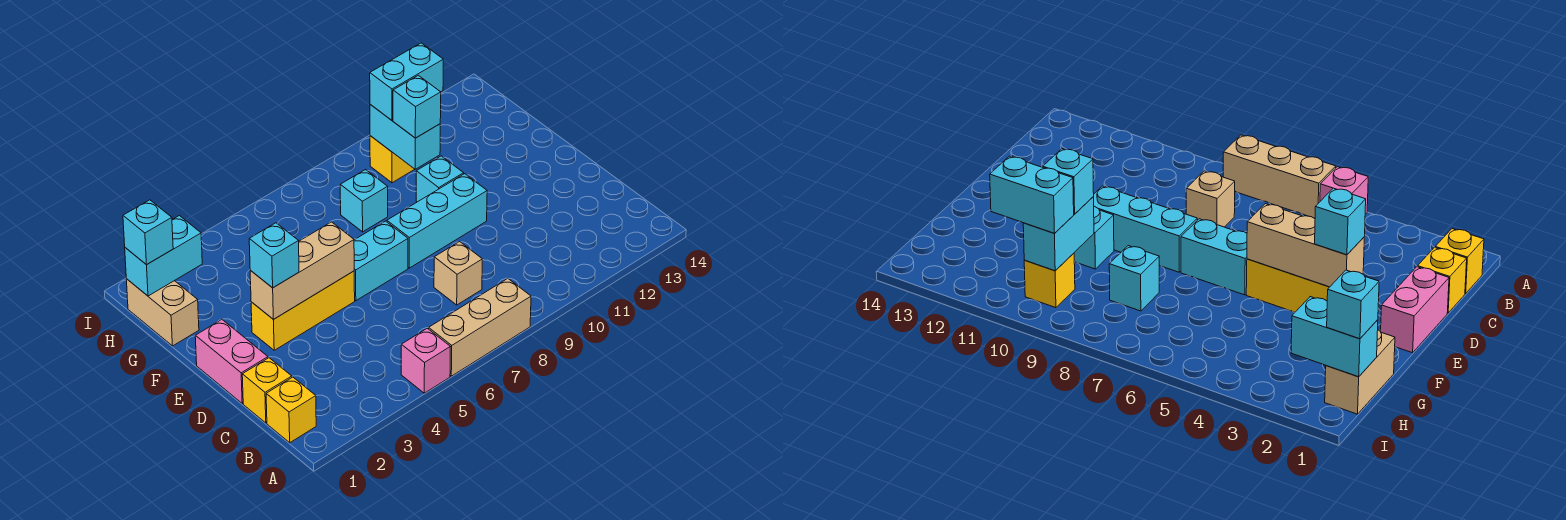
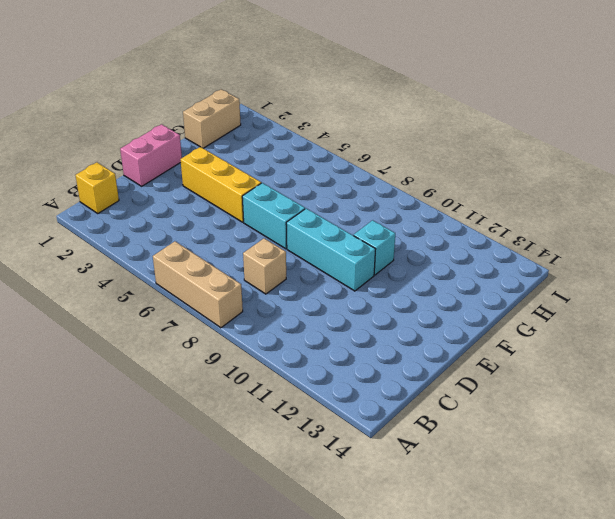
none -> pink 1x1 brick [401,328,450,393]
none -> yellow 1x1 brick [242,358,292,423]
none -> cyan 1x1 brick [340,170,388,232]

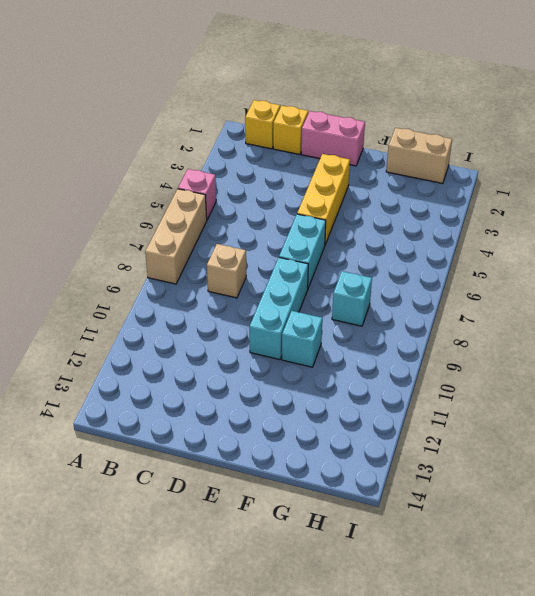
none -> yellow 1x1 brick [370,136,415,183]
none -> tan 1x3 brick [250,222,354,319]
none -> cyan 1x2 brick [370,104,440,169]

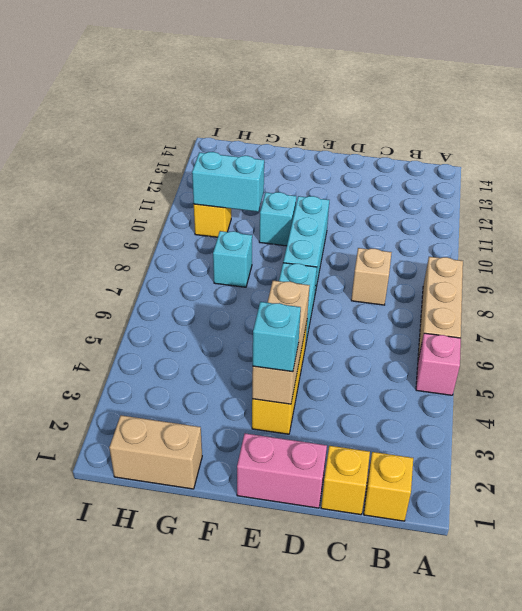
none -> cyan 1x2 brick [125,216,202,296]
none -> cyan 1x1 brick [393,75,441,138]
none -> cyan 1x1 brick [123,200,173,265]

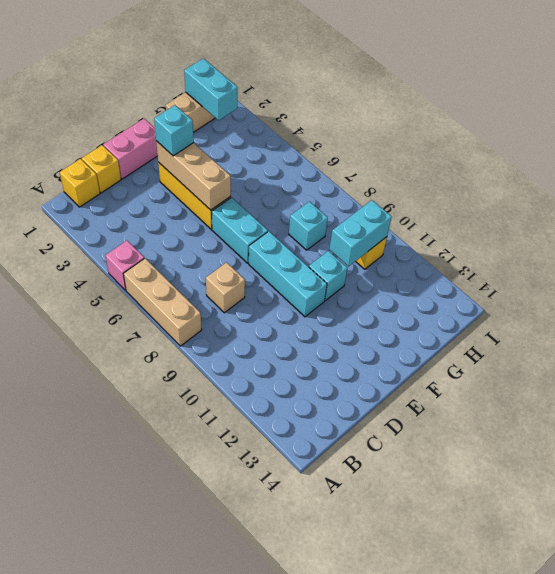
none -> cyan 1x1 brick [393,75,441,138]
none -> cyan 1x1 brick [123,200,173,265]
none -> cyan 1x2 brick [370,43,443,120]

